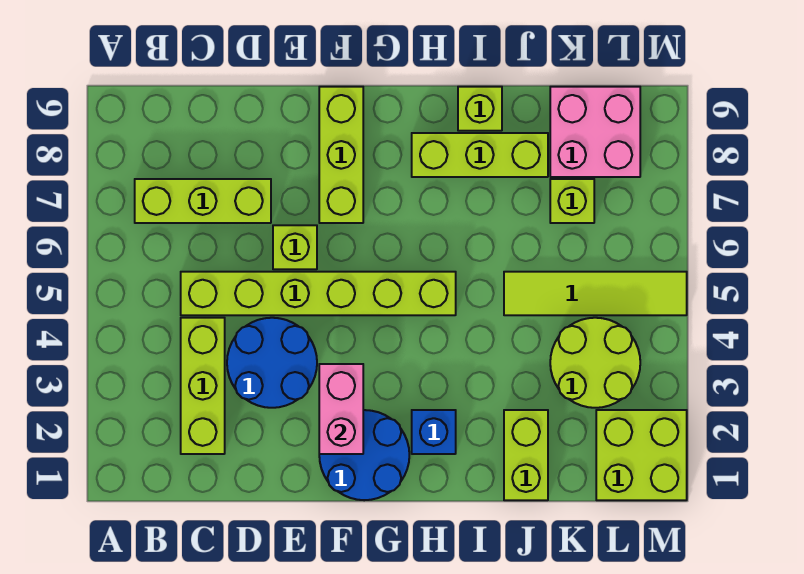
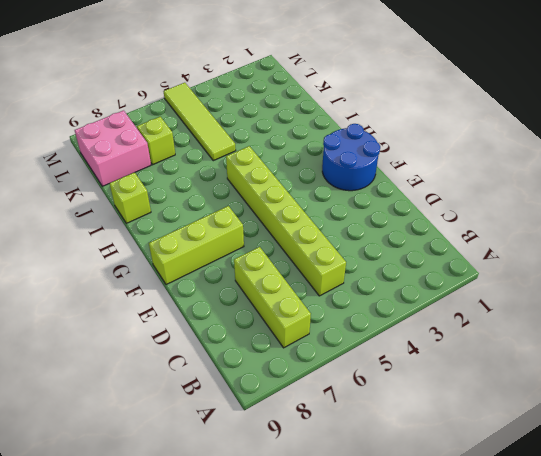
none -> lime 1x3 brick [181,318,225,454]
none -> blue 2x2 round brick [227,318,317,408]
none -> lime 1x1 brick [273,225,317,269]

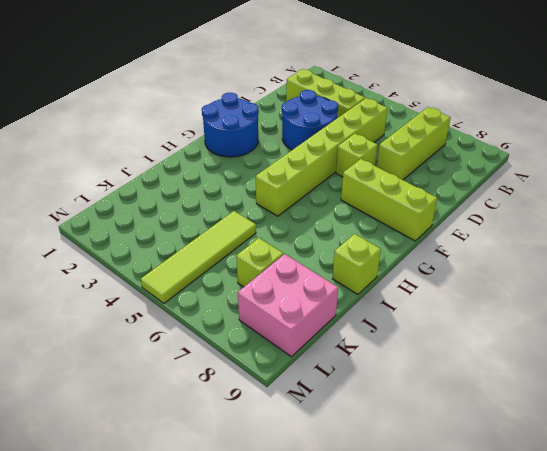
none -> blue 1x1 brick [412,410,456,454]
none -> lime 1x3 brick [412,133,548,177]
none -> lime 1x2 brick [504,410,548,500]

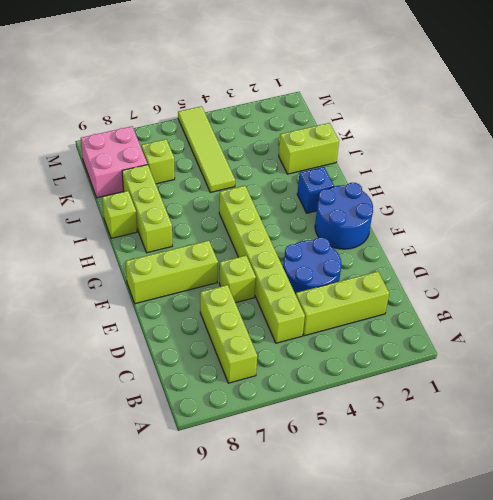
none -> lime 2x2 round brick [550,318,640,408]
none -> lime 2x2 brick [596,410,687,500]
none -> pink 1x2 brick [319,364,363,454]

